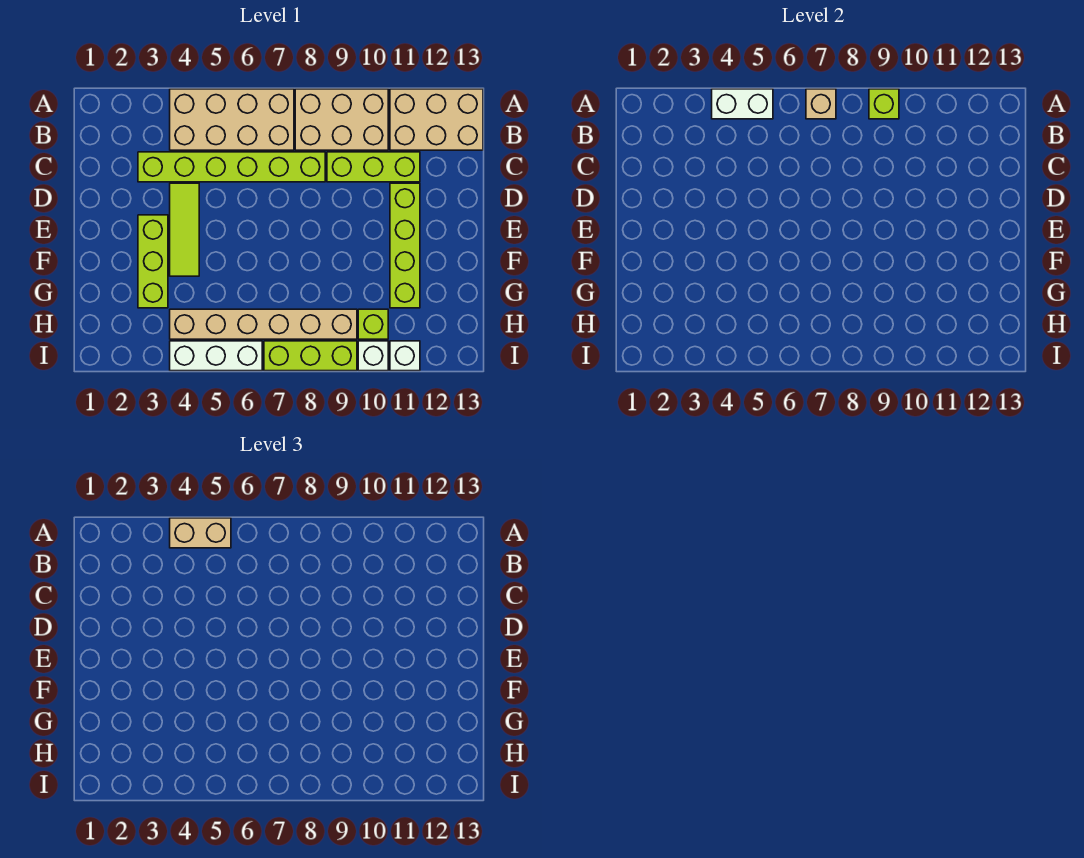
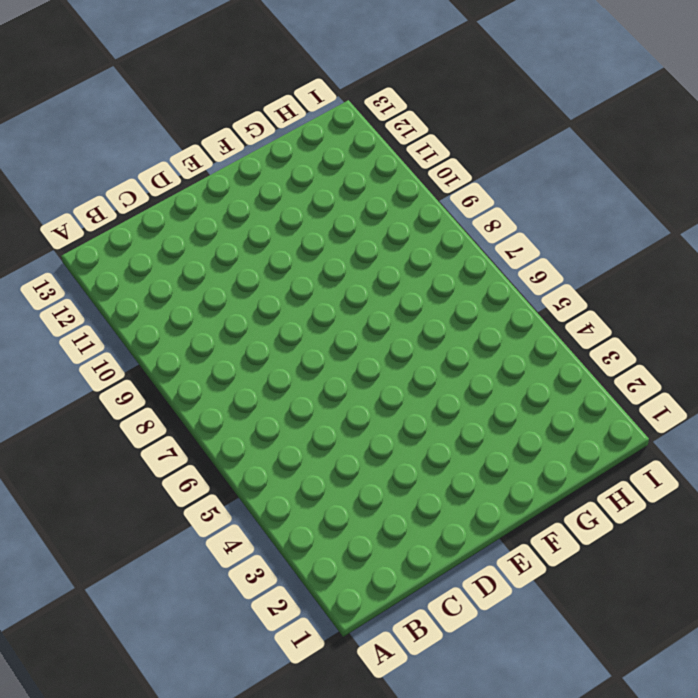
none -> tan 2x4 brick [170,89,294,150]
none -> tan 2x3 brick [295,89,388,150]
none -> tan 2x3 brick [390,89,483,150]

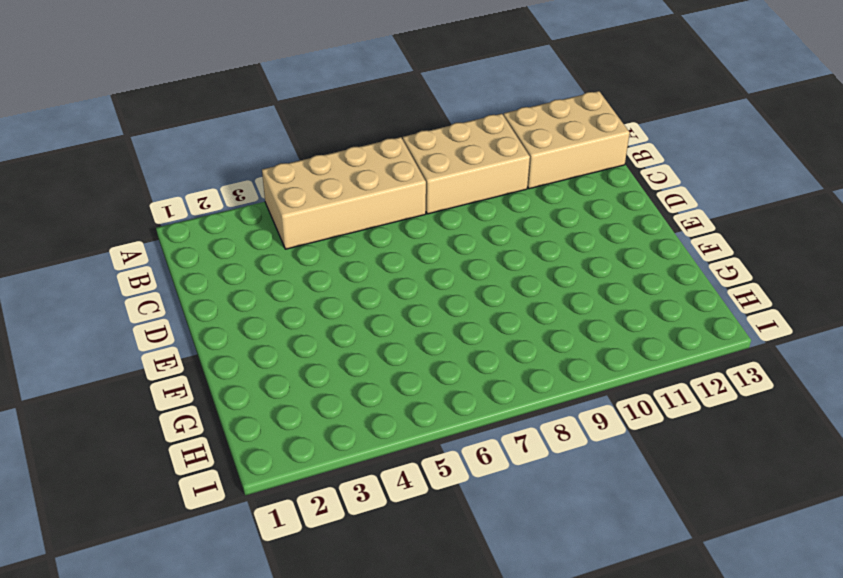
none -> lime 1x6 brick [138,152,325,182]
none -> lime 1x3 brick [327,152,420,182]
none -> lime 1x3 tile [170,183,199,276]

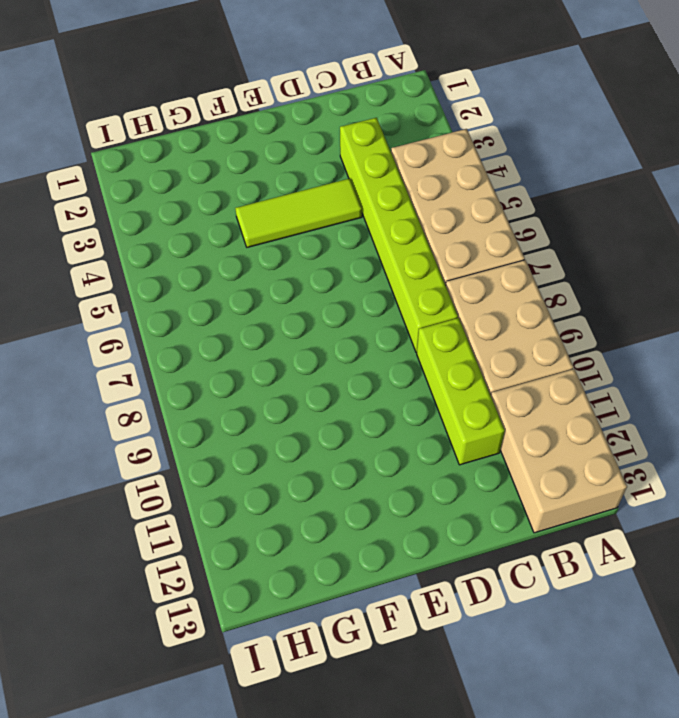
none -> lime 1x4 brick [390,183,420,308]
none -> lime 1x3 brick [138,215,168,308]
none -> tan 1x6 brick [170,309,357,339]

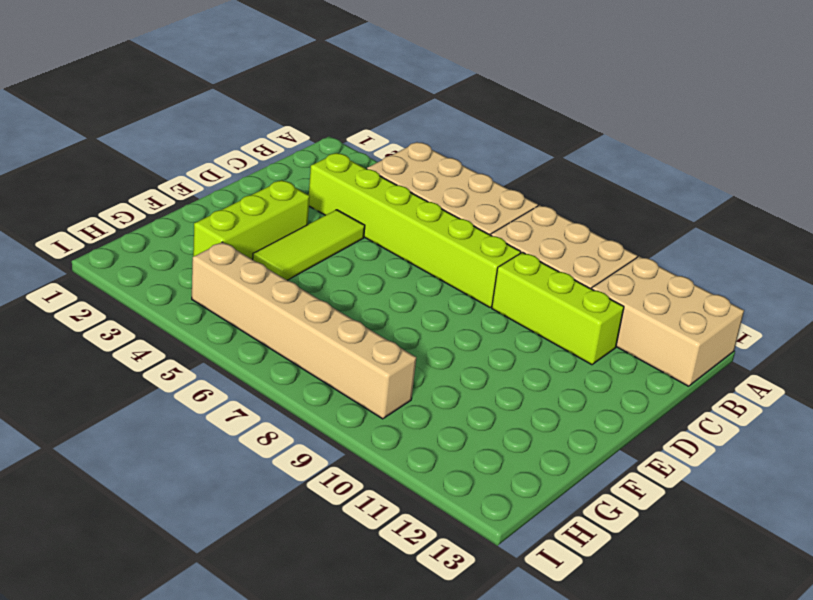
none -> lime 1x4 brick [390,183,420,308]
none -> lime 1x1 brick [358,309,388,339]
none -> white 1x3 brick [170,341,262,371]

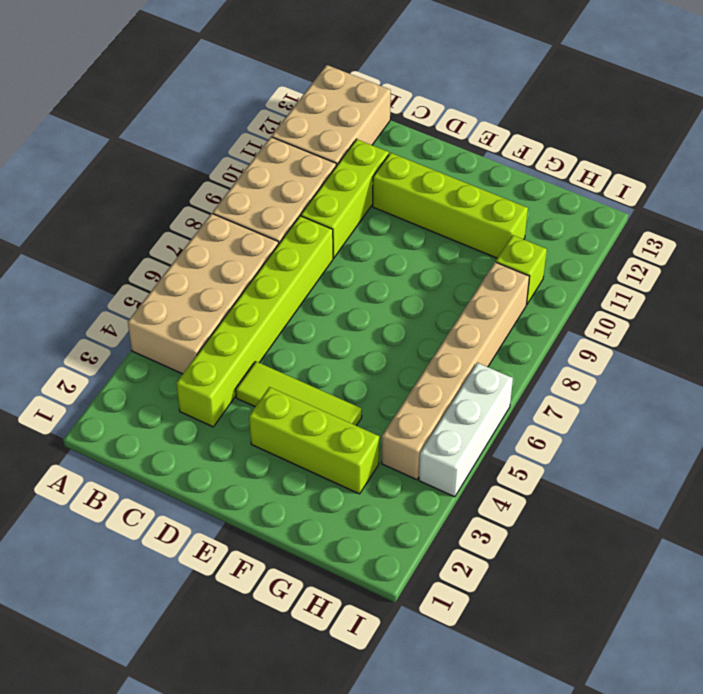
none -> lime 1x3 brick [264,341,357,371]
none -> white 1x1 brick [358,341,388,371]
none -> white 1x1 brick [390,341,420,371]

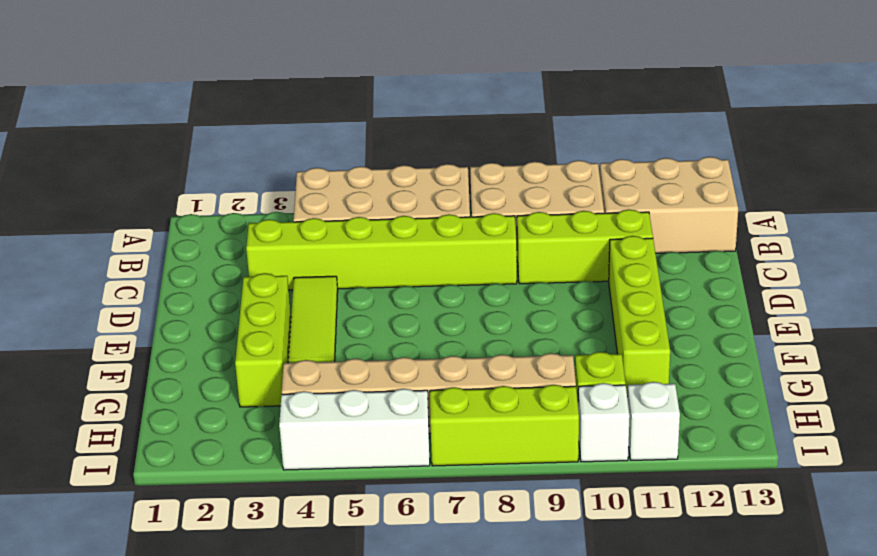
none -> white 1x2 brick [712,89,773,119]
none -> tan 1x1 brick [806,89,836,119]
none -> lime 1x1 brick [869,89,899,119]

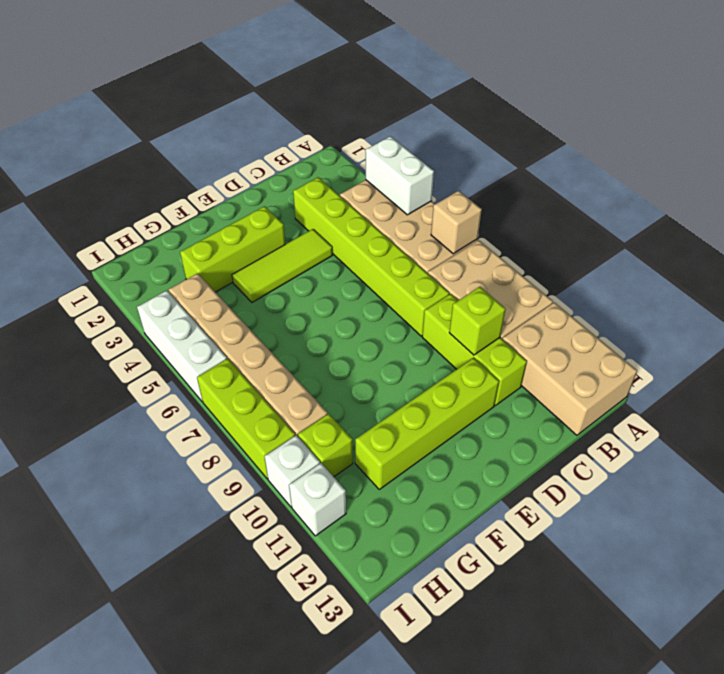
lime 1x1 brick [449,287,506,355] -> lime 1x1 brick moved to [869,89,899,119]
none -> tan 1x2 brick [170,518,231,548]

